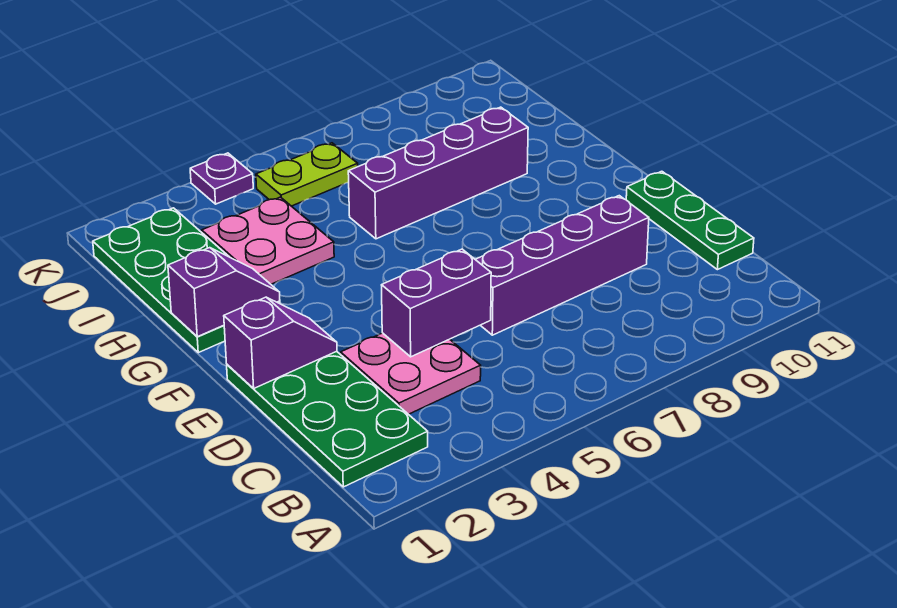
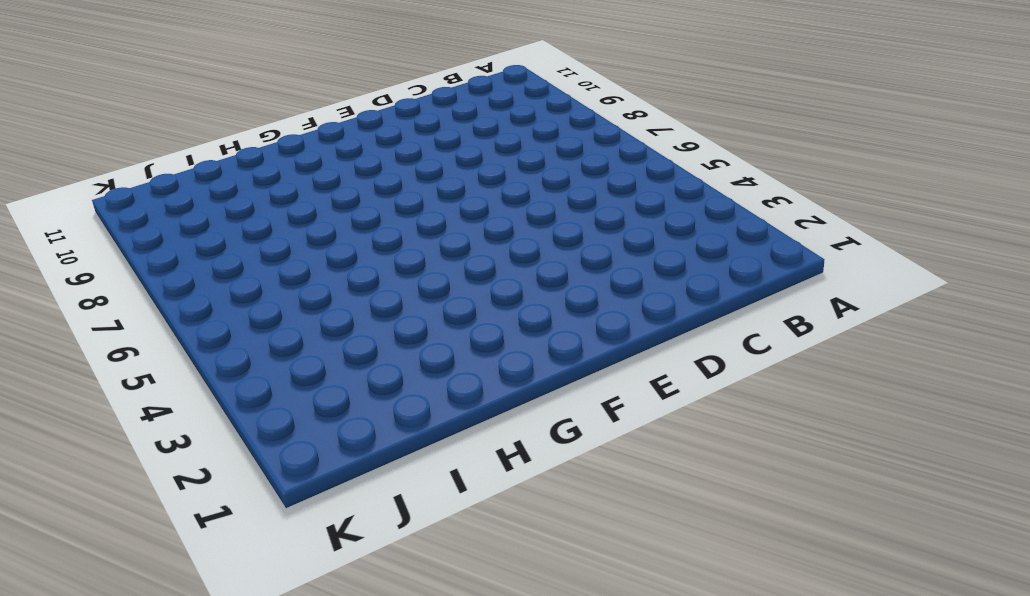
none -> green 2x4 plate [227,351,428,487]
none -> pink 2x2 plate [341,333,481,414]
none -> green 1x3 plate [626,171,754,270]

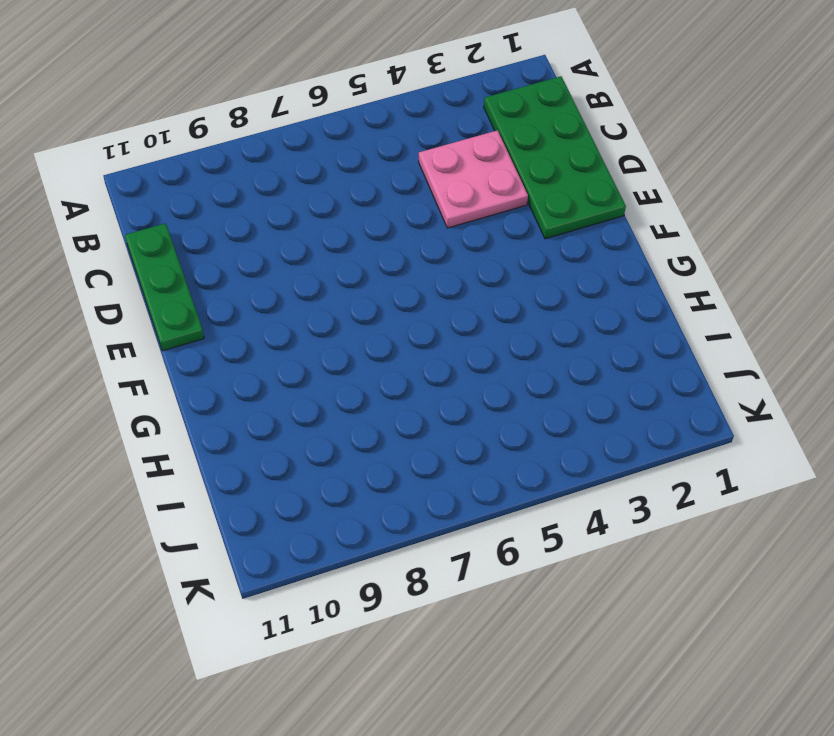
none -> purple 1x4 brick [475,196,649,335]
none -> green 2x4 plate [93,208,280,353]
none -> pink 2x2 plate [202,197,334,284]

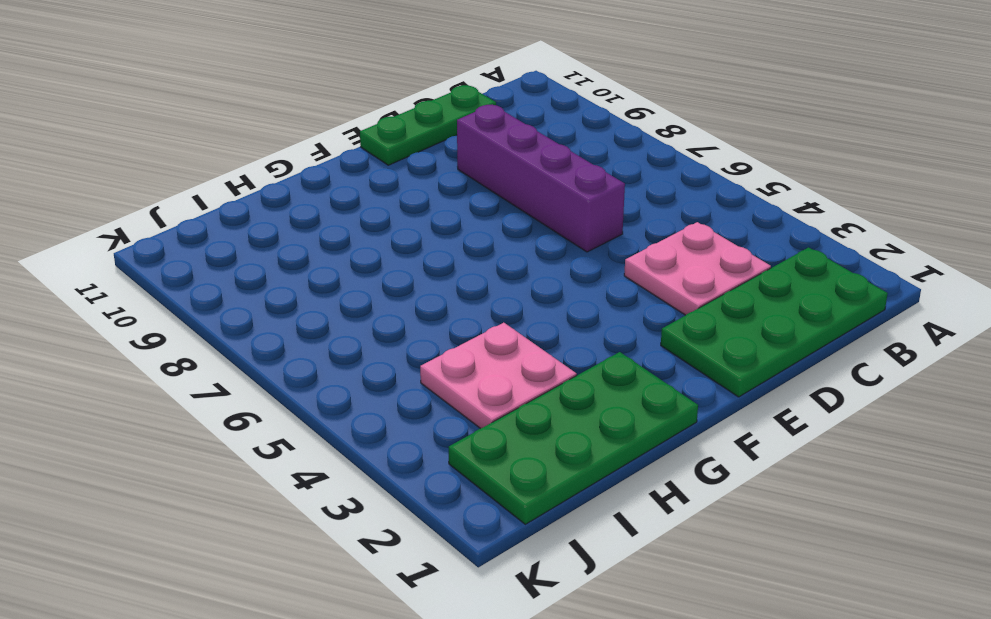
none -> purple 1x4 brick [348,107,528,239]
none -> lime 1x2 plate [256,143,358,206]
none -> purple 1x1 plate [190,153,253,204]

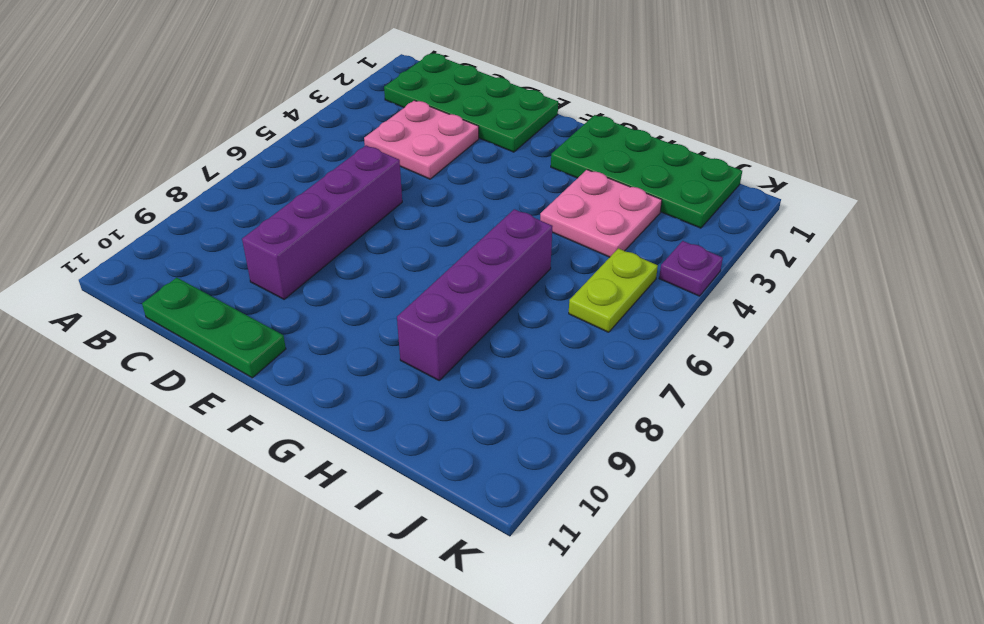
none -> purple 1x2 brick [382,249,491,357]
none -> purple 1x2 slope [224,297,337,389]
none -> purple 1x2 slope [168,248,280,337]

